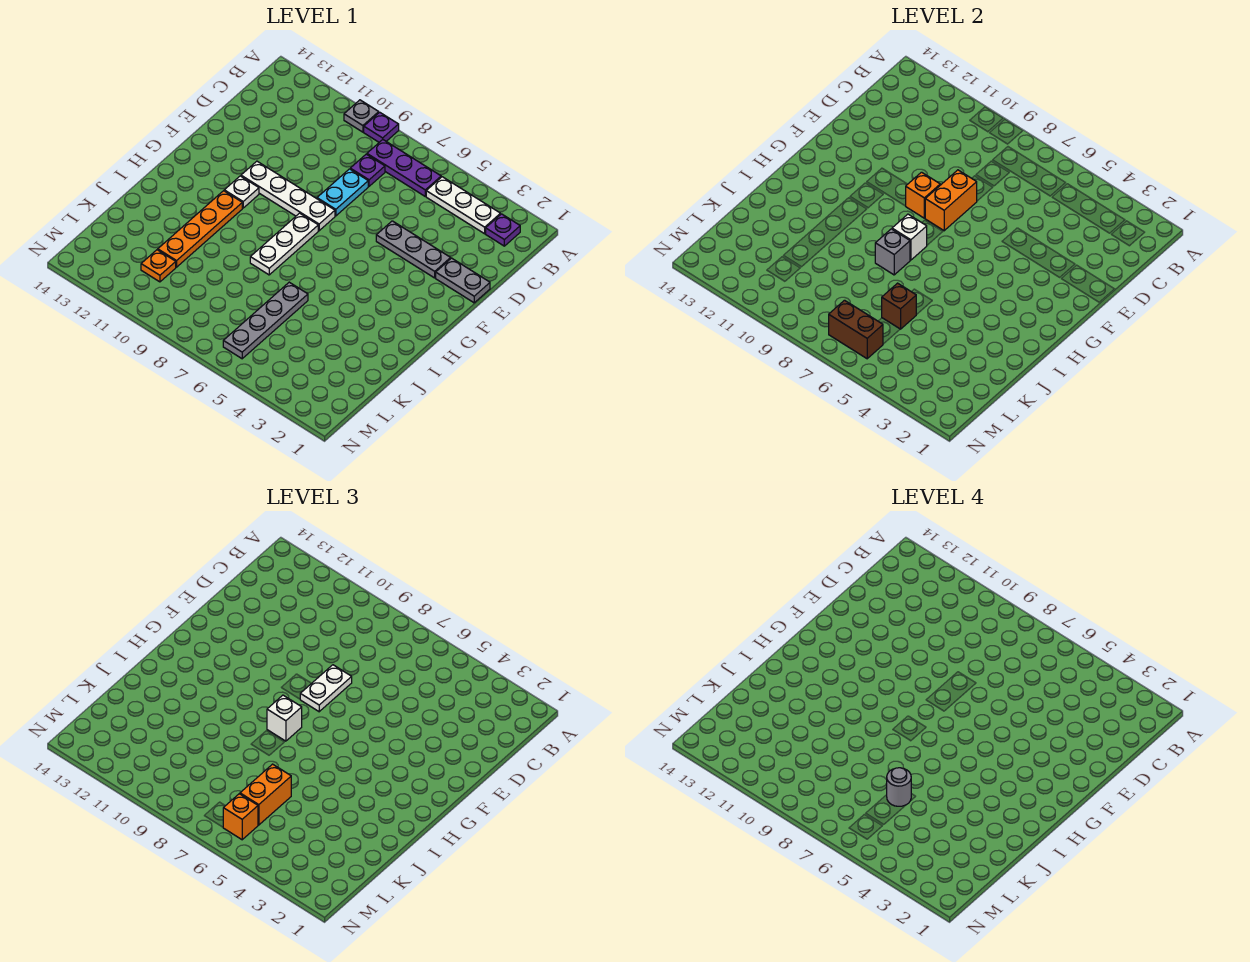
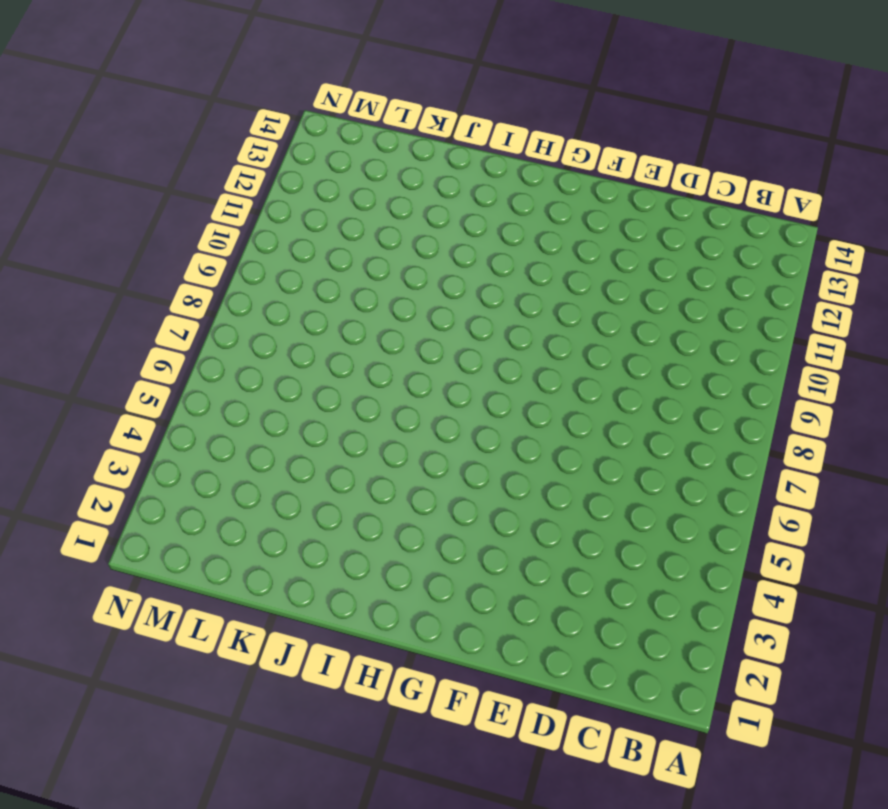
none -> purple 1x1 plate [364,112,399,142]
none -> grey 1x1 plate [344,100,379,132]
none -> purple 1x1 plate [486,214,520,246]

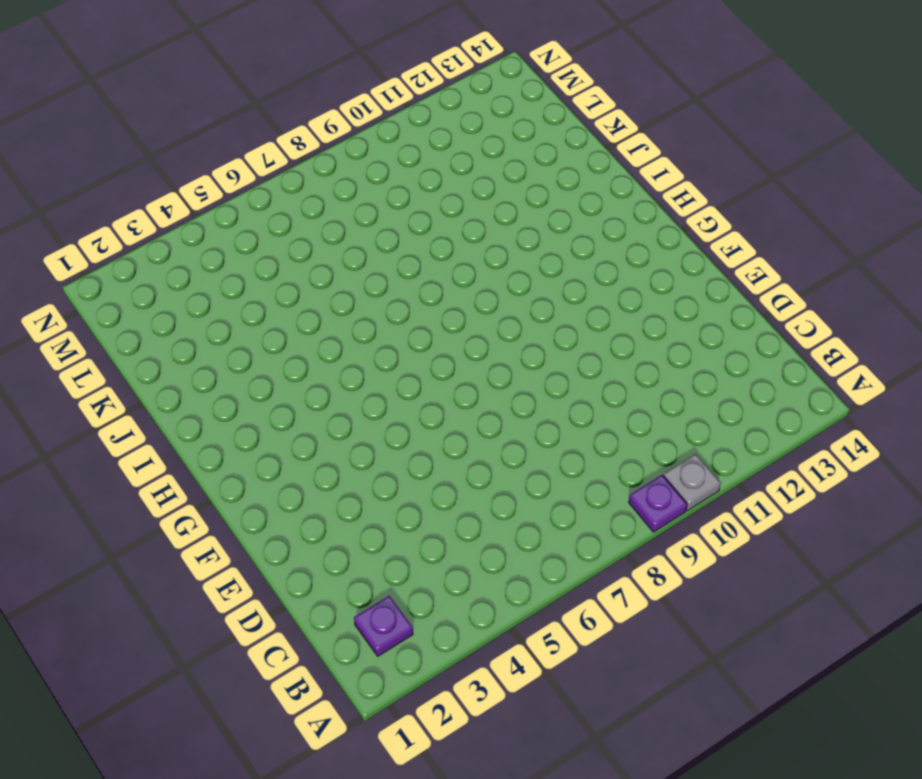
none -> white 1x3 plate [426,177,501,234]
none -> purple 1x3 plate [367,140,441,196]
none -> purple 1x1 plate [350,154,385,186]

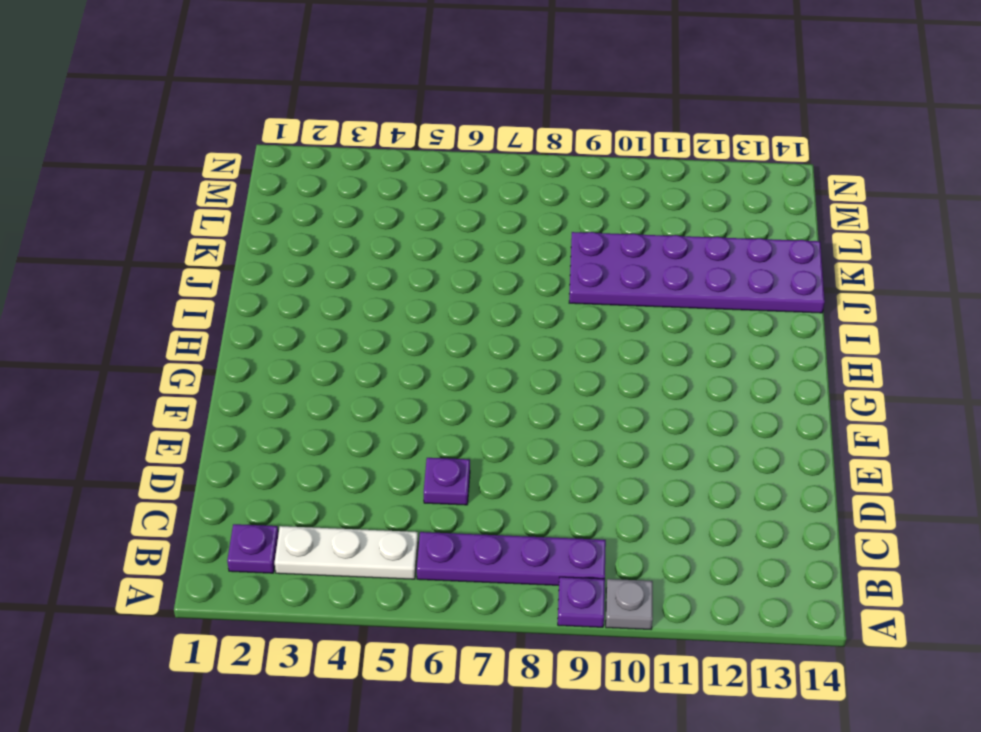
purple 1x4 plate [417,532,606,585] -> purple 1x3 plate [367,140,441,196]
purple 1x1 plate [424,458,470,505] -> purple 1x1 plate moved to [350,154,385,186]
purple 2x6 plate [569,232,825,313] -> orange 1x4 plate [158,191,242,267]
none -> cyan 1x2 plate [317,169,368,216]
none -> grey 1x2 plate [436,258,490,303]
none -> grey 1x3 plate [376,221,451,278]

